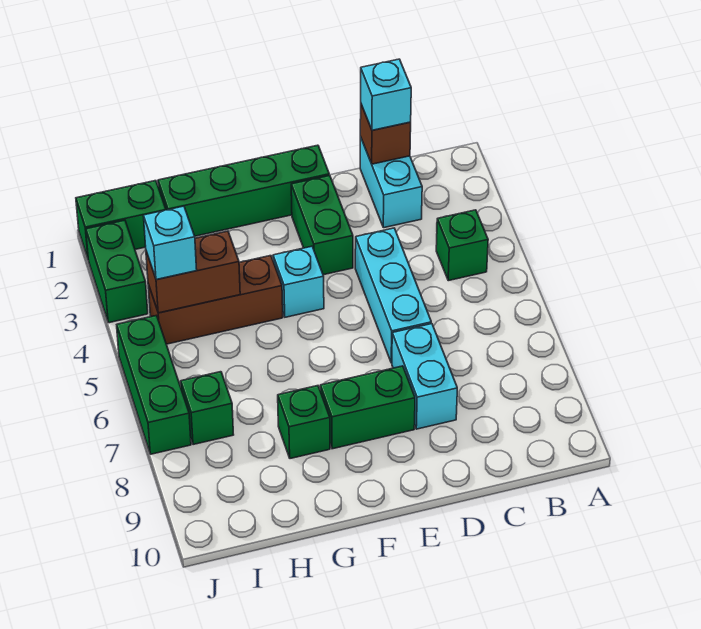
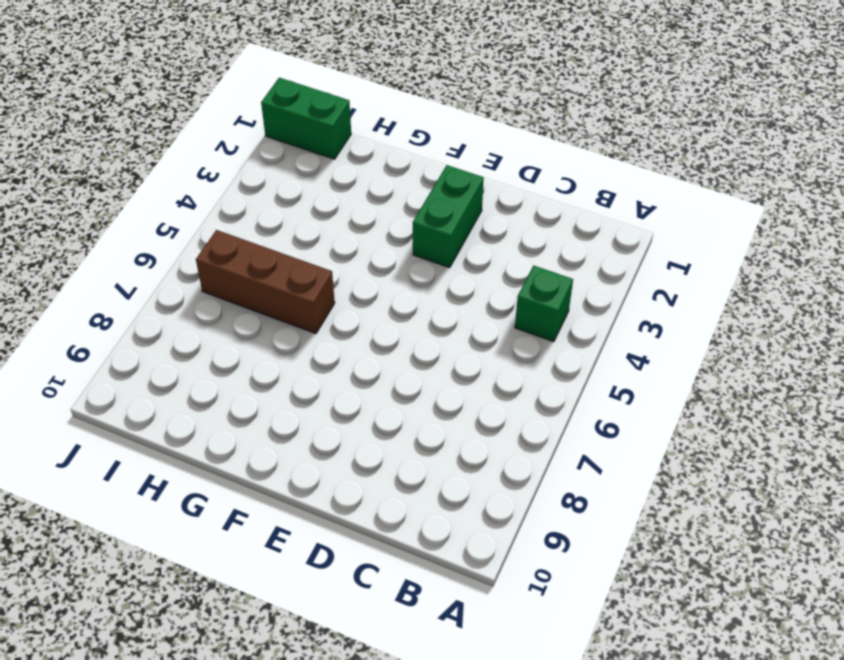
brown 1x3 brick [196,230,335,334] -> brown 1x3 brick moved to [148,256,283,344]
none -> cyan 1x2 brick [360,137,422,228]
none -> cyan 1x3 brick [355,228,431,363]
none -> cyan 1x2 brick [392,324,457,429]

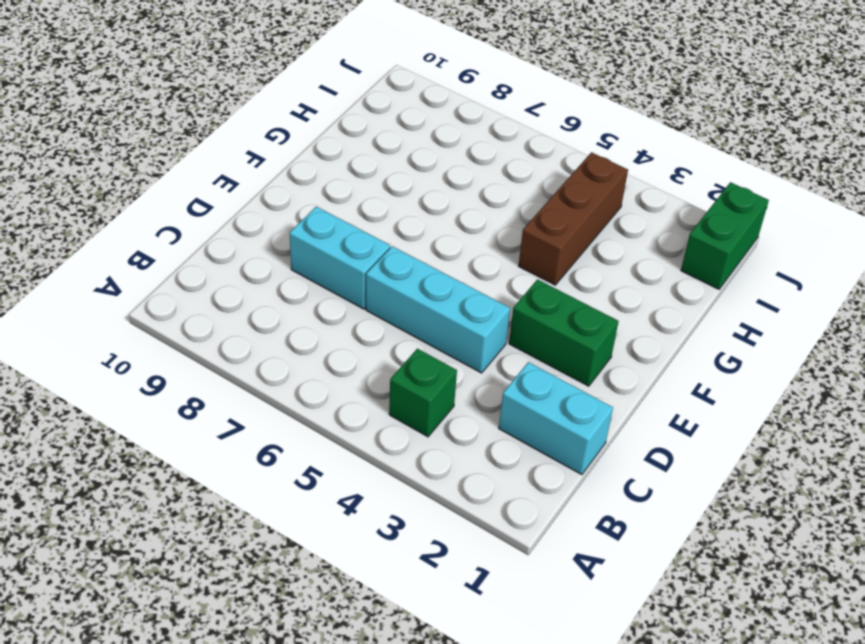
none -> green 1x4 brick [158,145,329,236]
none -> green 1x2 brick [320,366,415,449]
none -> cyan 1x1 brick [273,246,324,317]

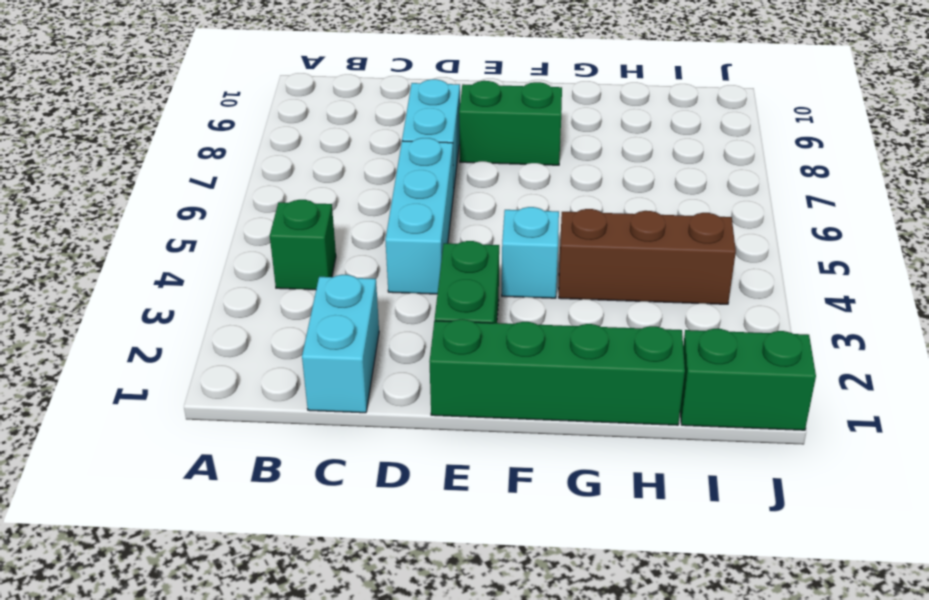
none -> green 1x1 brick [278,386,330,459]
none -> green 1x1 brick [181,372,234,445]
none -> green 1x2 brick [86,220,148,323]

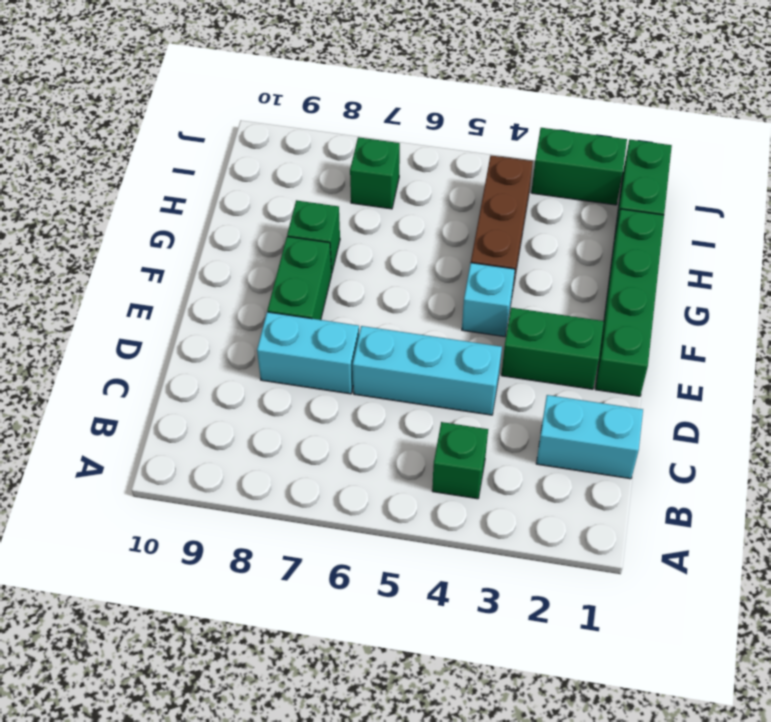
none -> green 1x3 brick [117,315,191,454]
none -> brown 1x1 brick [360,104,411,164]
none -> brown 1x2 brick [146,231,240,313]

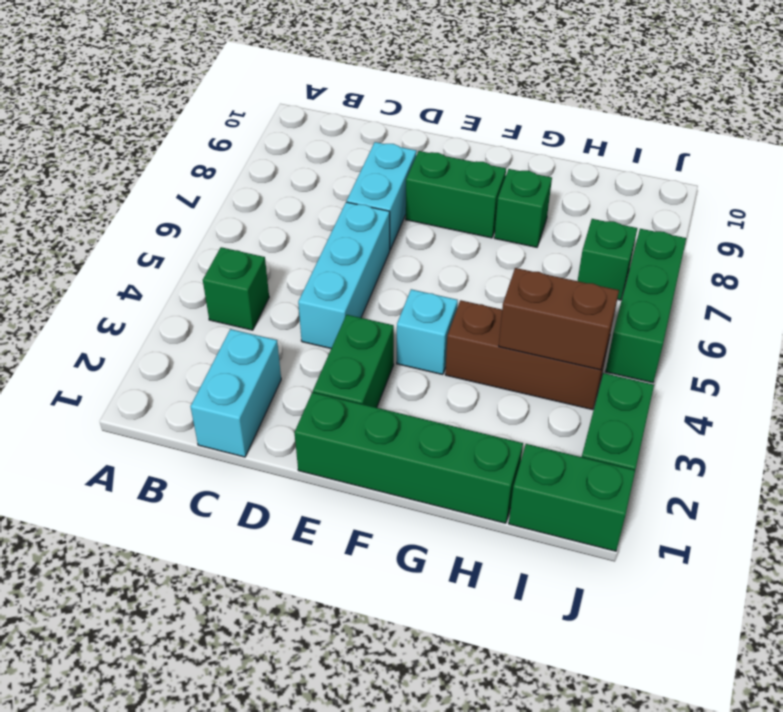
none -> brown 1x1 brick [360,104,411,164]
none -> cyan 1x1 brick [361,59,411,130]
none -> cyan 1x1 brick [143,206,197,280]

